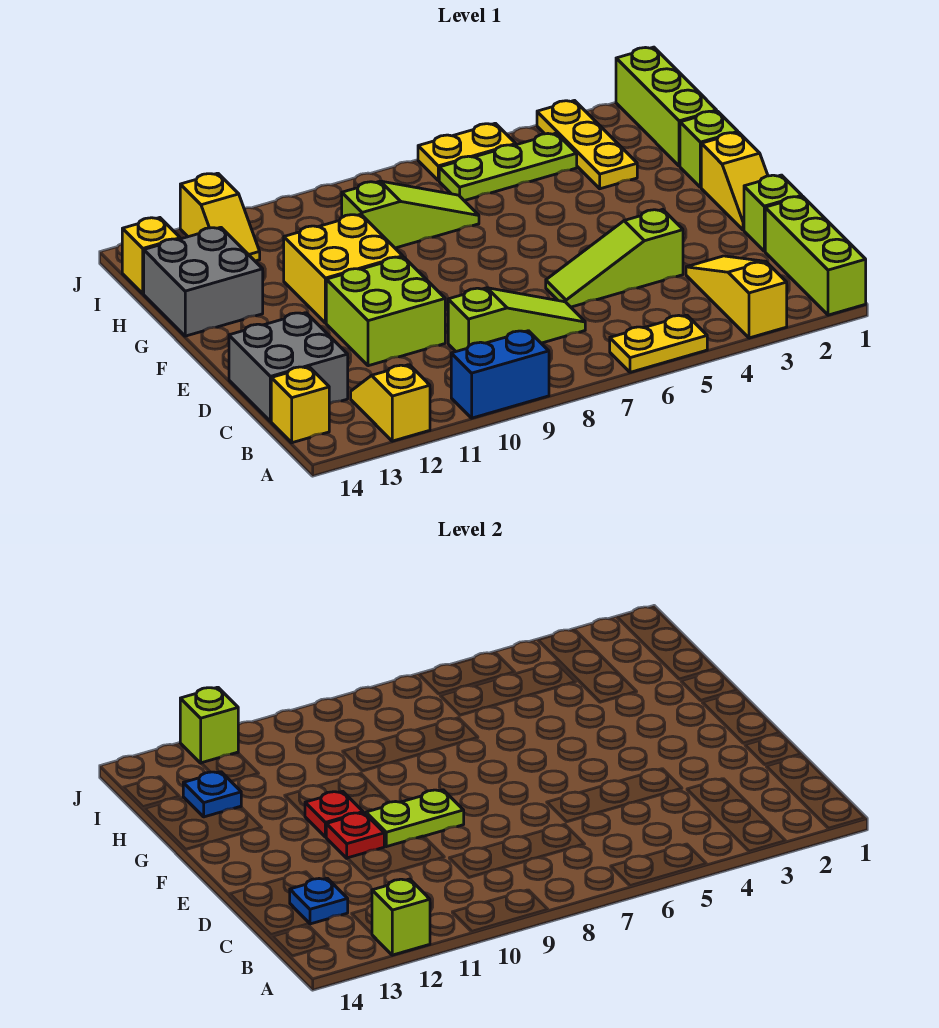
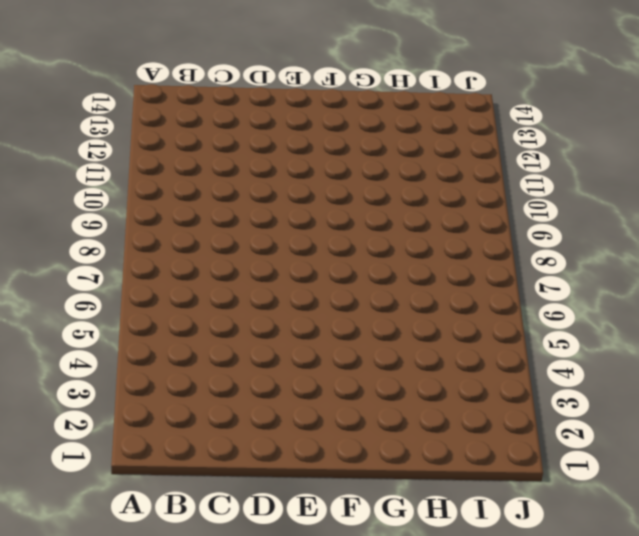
none -> lime 1x3 brick [765,196,866,315]
none -> yellow 1x3 slope [686,256,787,338]
none -> yellow 1x2 plate [610,315,707,372]

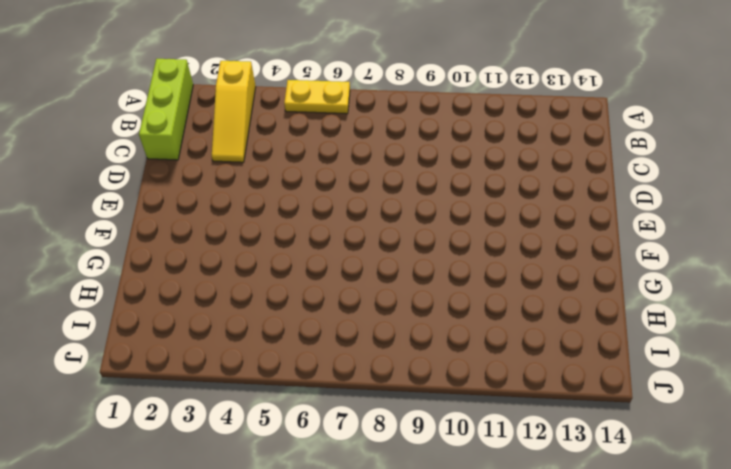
none -> blue 1x2 brick [451,331,549,418]
none -> yellow 1x2 slope [351,365,430,441]
none -> yellow 1x1 brick [271,367,329,443]

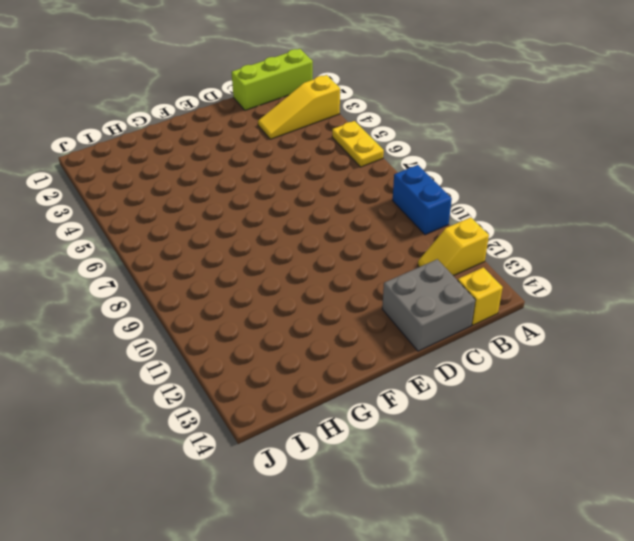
none -> lime 1x3 slope [448,288,585,351]
none -> lime 1x1 brick [744,175,802,251]
none -> lime 1x3 slope [546,209,683,307]

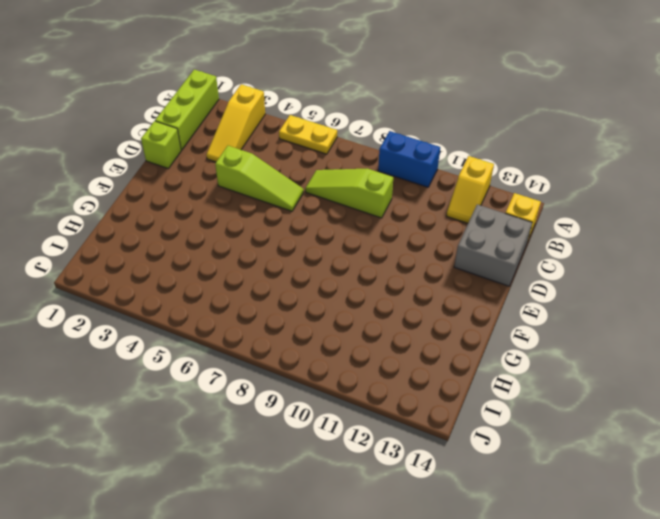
none -> lime 2x2 brick [326,257,445,366]
none -> yellow 1x2 slope [701,133,768,230]
none -> yellow 2x2 brick [284,214,403,323]

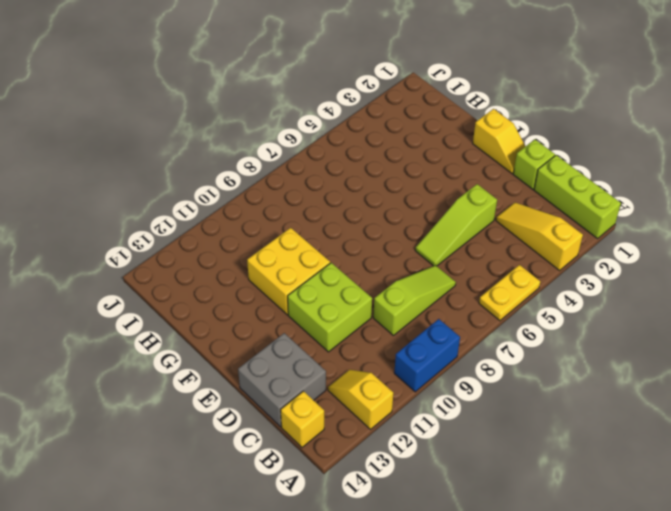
none -> lime 1x1 brick [680,111,738,187]
none -> grey 2x2 brick [144,227,263,336]
none -> lime 1x3 brick [616,47,717,166]

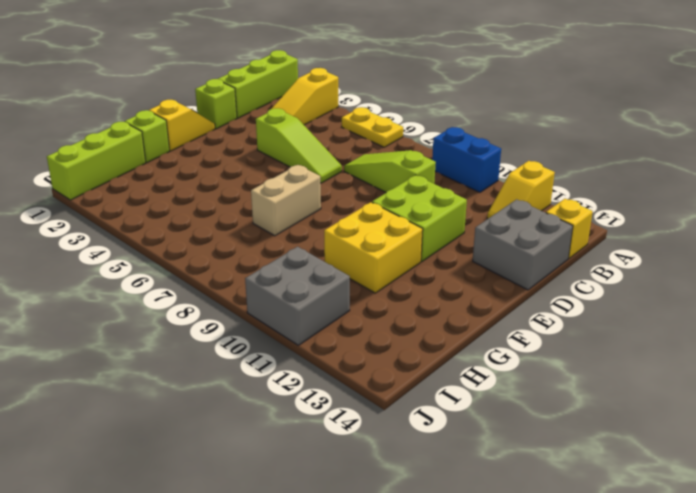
tan 1x2 brick [251,165,321,236] -> none
grey 2x2 brick [245,247,350,345] -> grey 2x2 brick moved to [144,227,263,336]
none -> yellow 1x3 plate [537,101,637,189]
none -> lime 1x3 slope [342,181,479,248]
none -> lime 1x3 plate [439,133,577,201]

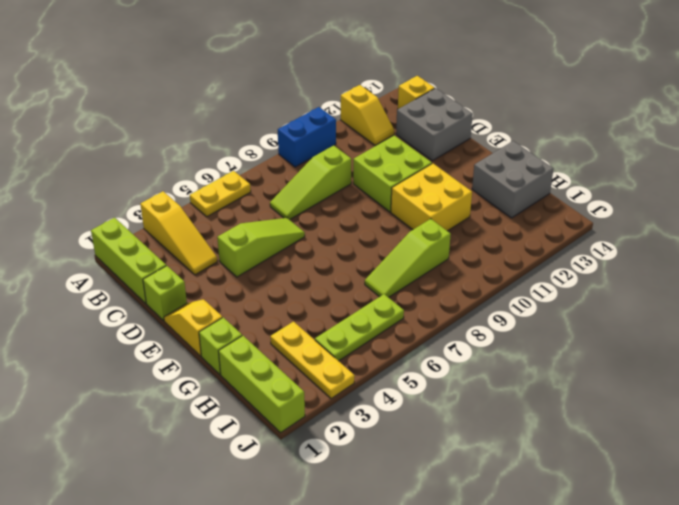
none -> yellow 1x2 slope [180,173,260,261]
none -> yellow 1x1 brick [122,218,180,293]
none -> yellow 1x2 plate [418,123,516,181]

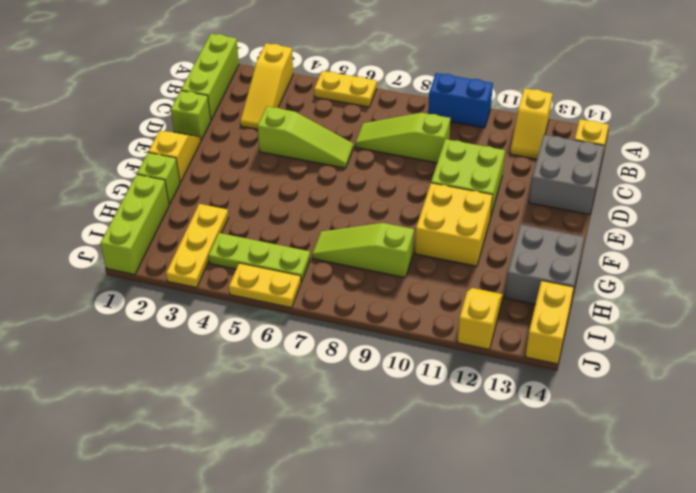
yellow 1x2 brick [525,281,574,364] -> yellow 1x1 brick [122,218,180,293]
none -> lime 1x1 brick [372,879,430,955]
none -> blue 1x1 plate [290,878,348,924]
none -> lime 1x2 plate [366,790,464,847]

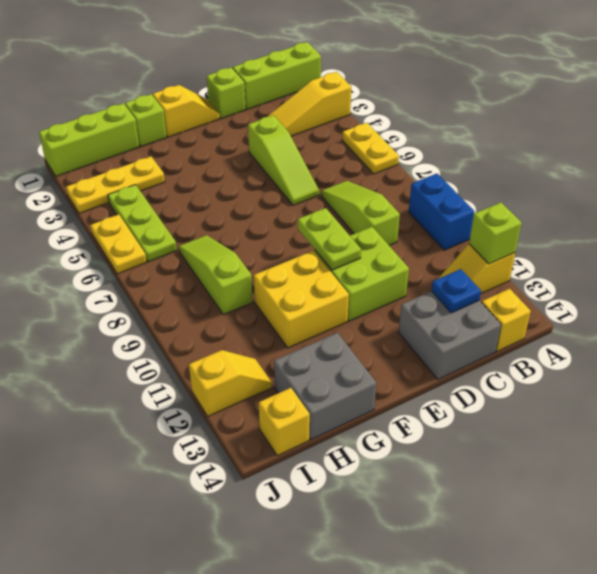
none -> red 1x1 plate [326,813,384,858]
none -> red 1x1 plate [305,791,363,837]
none -> blue 1x1 plate [183,772,241,817]

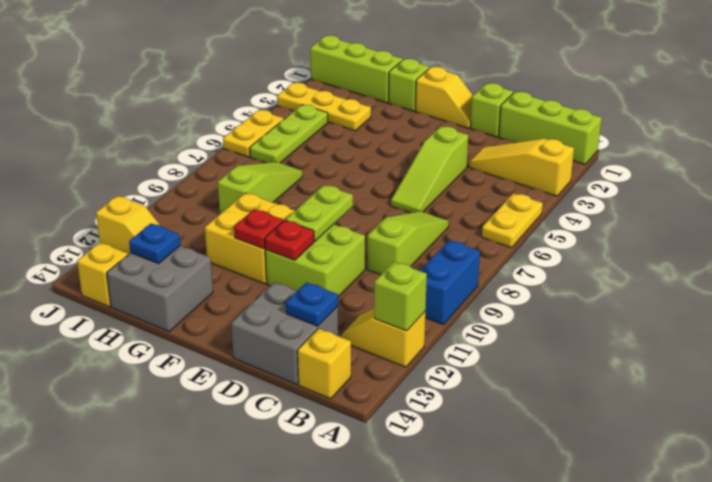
none -> lime 1x1 brick [180,687,238,763]

